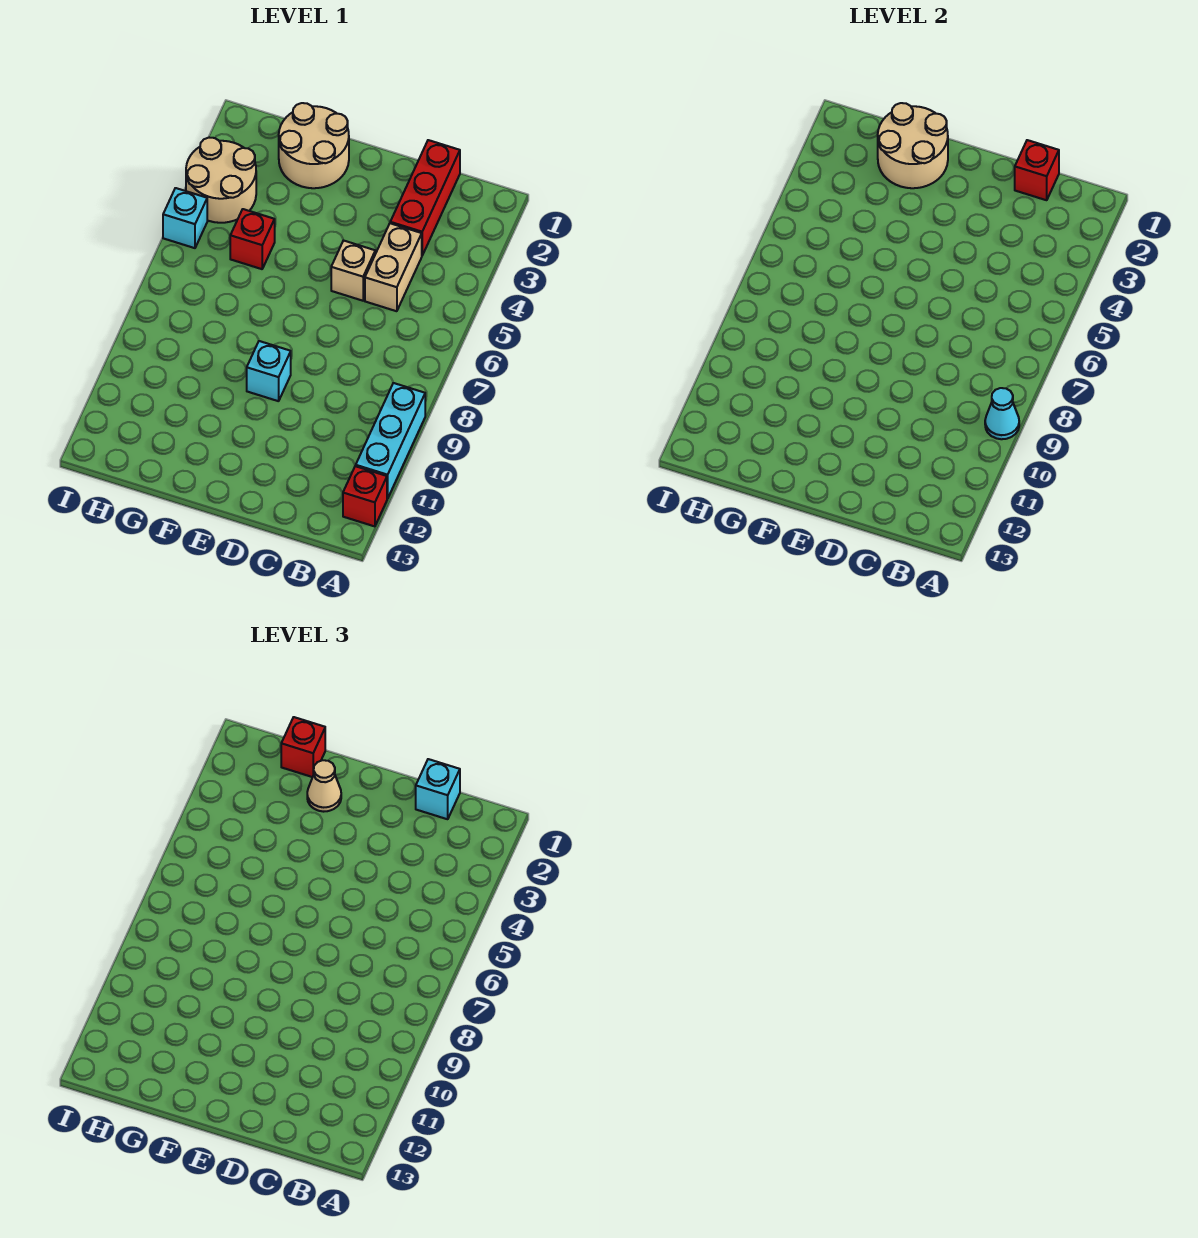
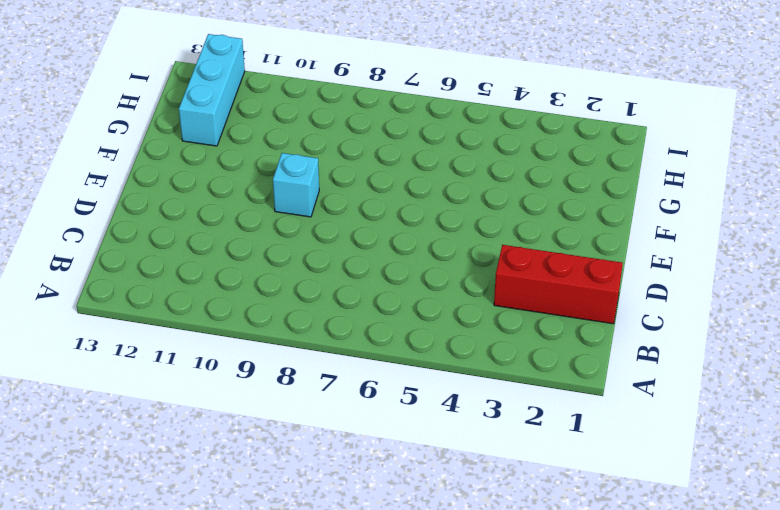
cyan 1x3 brick [179,34,245,146] -> cyan 1x3 brick turned to [356,383,425,499]
none -> red 1x1 brick [343,466,387,526]
none -> tan 1x2 brick [365,223,422,311]
none -> tan 1x1 brick [331,241,375,301]

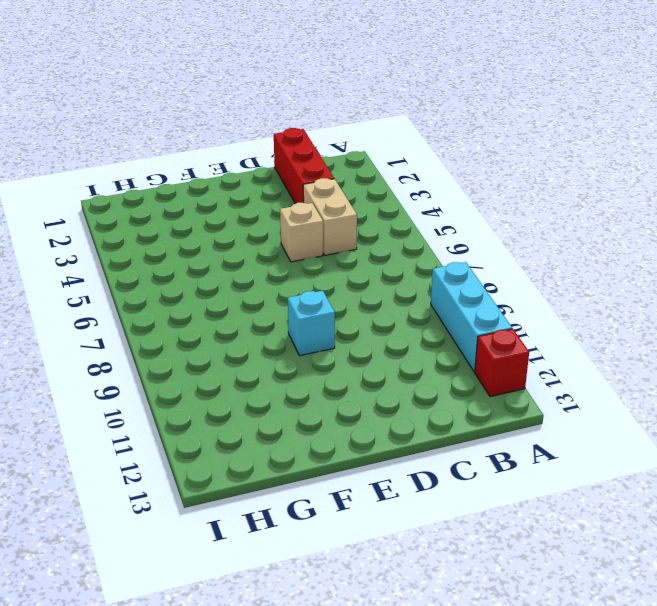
none -> tan 2x2 round brick [279,103,349,188]
none -> red 1x1 brick [230,209,275,269]
none -> tan 2x2 round brick [186,138,256,223]

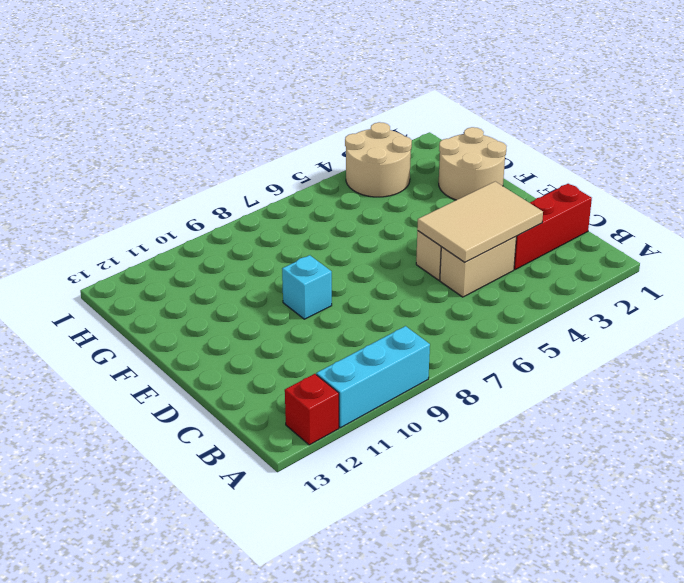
tan 2x3 tile [417,182,543,262] -> none
none -> red 1x1 brick [230,209,275,269]
none -> cyan 1x1 brick [163,188,207,248]
none -> cyan 1x1 cone [985,388,1019,439]

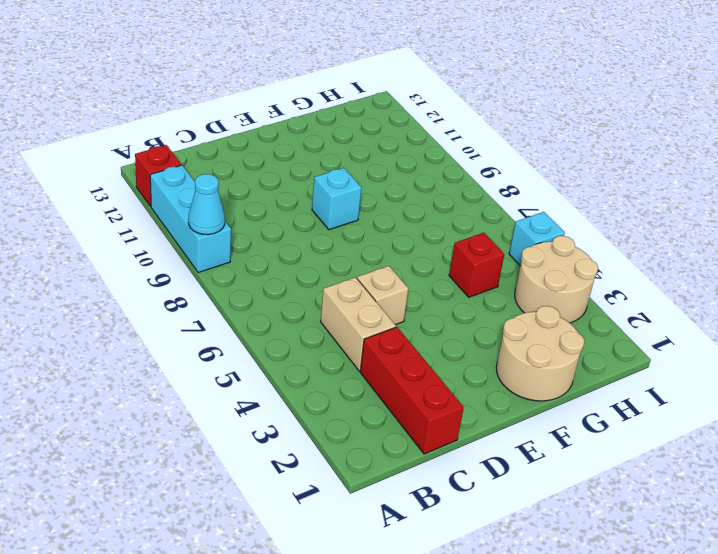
none -> red 1x1 brick [1015,140,1059,200]
none -> tan 2x2 round brick [878,103,948,188]
none -> cyan 1x1 brick [416,759,460,819]

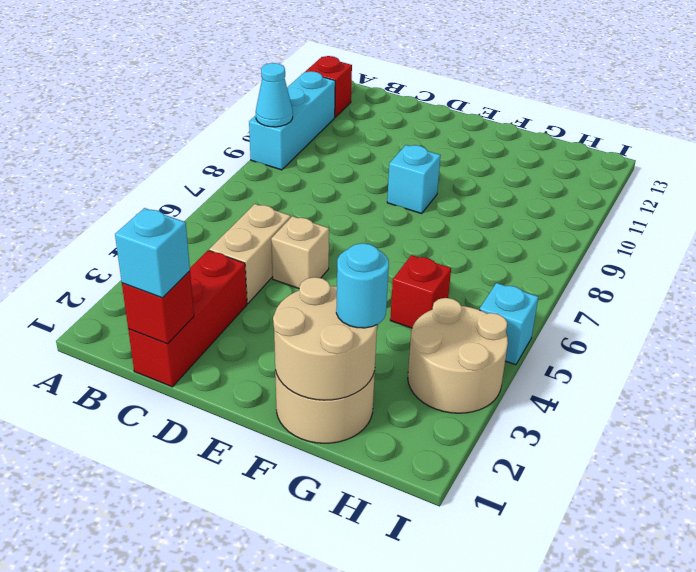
cyan 1x1 round brick [336,243,389,328] -> none
none -> tan 1x1 cone [307,760,341,812]
none -> red 1x1 brick [281,717,325,777]

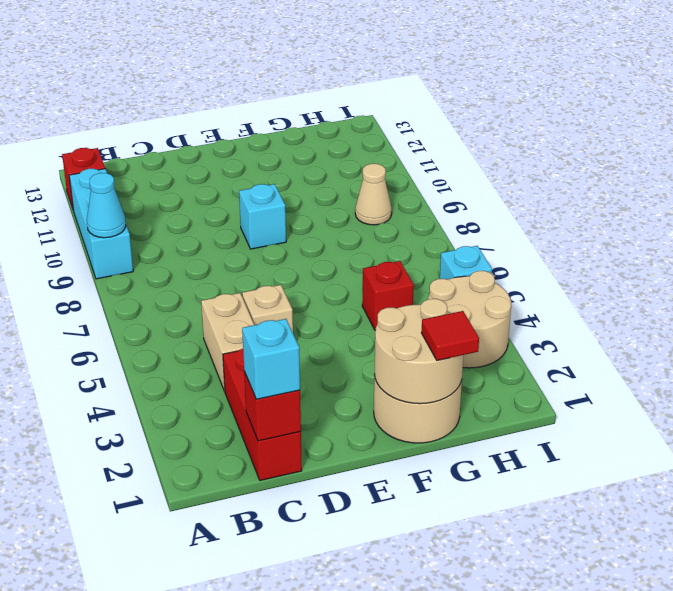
red 1x1 tile [421,311,479,361] -> red 1x1 brick [281,717,325,777]
tan 1x1 cone [355,164,392,225] -> tan 1x1 cone moved to [307,760,341,812]

